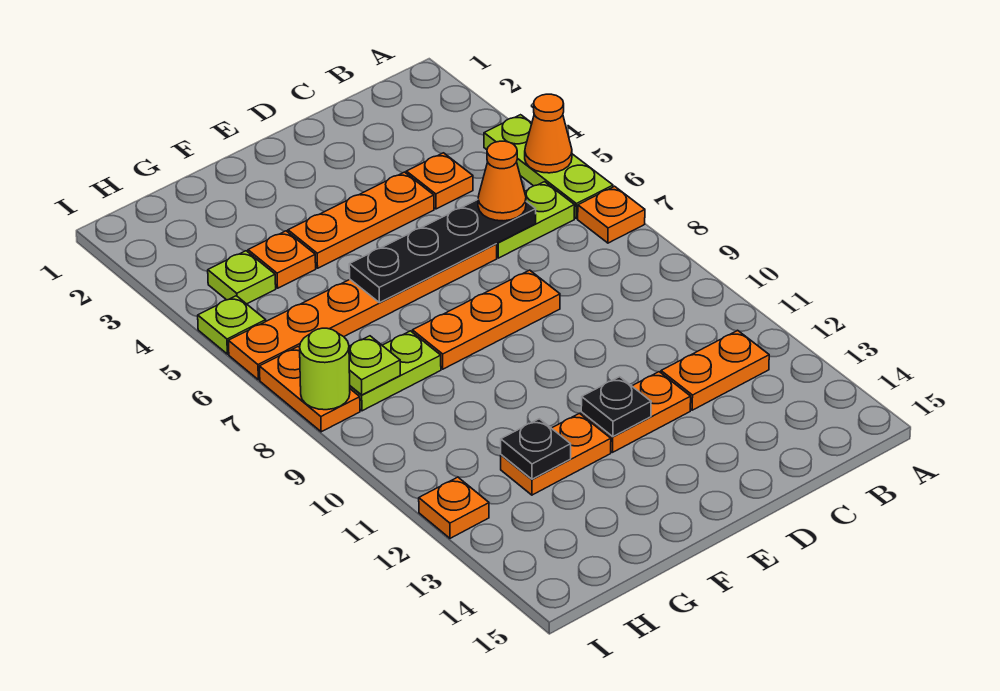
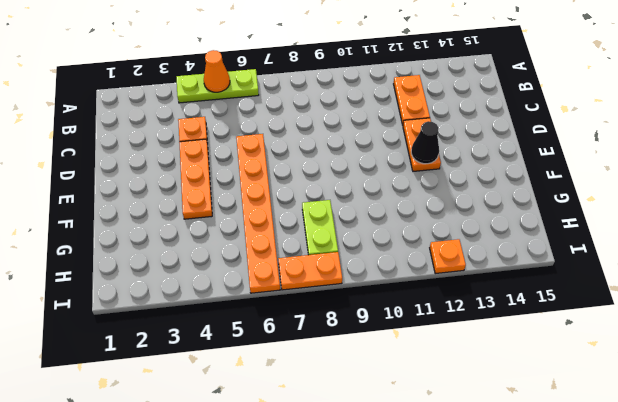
black 1x1 cone [411,121,439,164] -> black 1x1 plate [581,377,651,437]
none -> orange 1x1 plate [578,186,645,243]
none -> lime 1x2 plate [497,182,575,258]
none -> orange 1x3 plate [412,270,560,369]

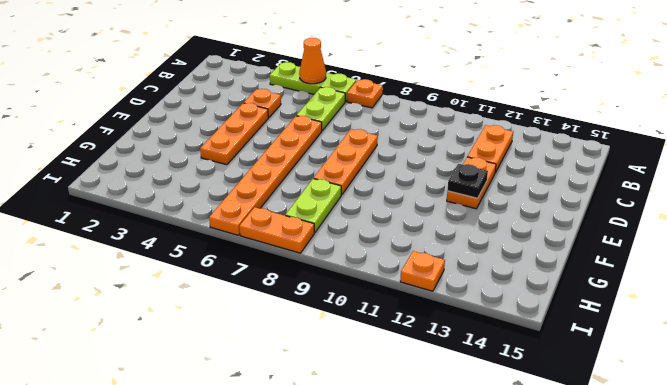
none -> orange 1x2 plate [501,413,611,495]
none -> orange 1x1 plate [248,231,316,288]
none -> lime 1x1 plate [208,251,276,304]

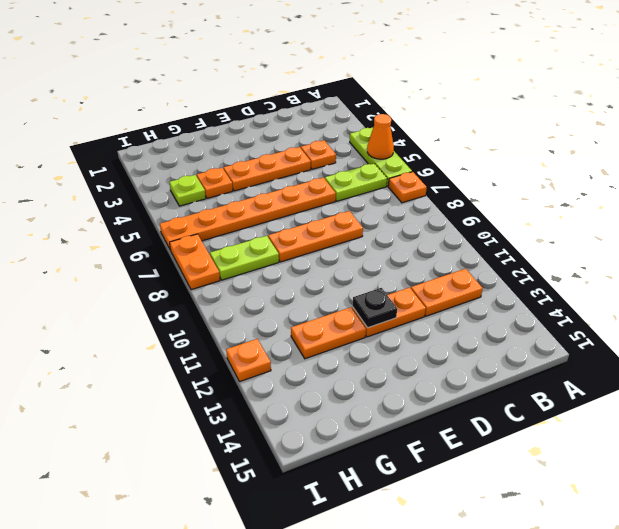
none -> lime 1x1 plate [198,296,266,354]
none -> black 1x4 plate [349,199,536,303]
none -> black 1x1 plate [501,419,571,479]

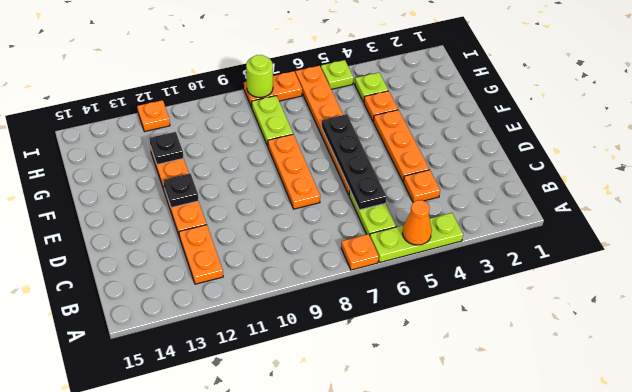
none -> lime 1x1 plate [349,336,400,395]
none -> orange 1x1 cone [478,141,526,221]

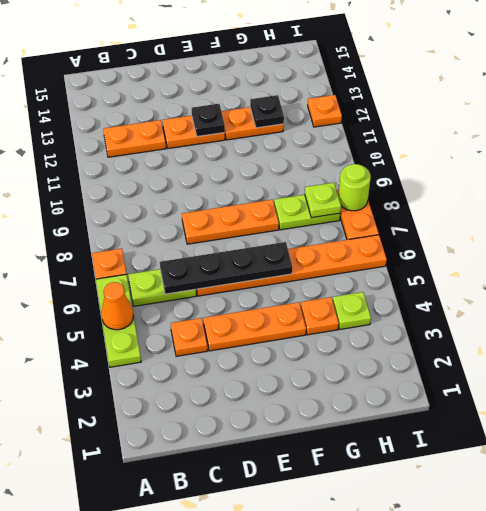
none -> lime 1x1 plate [198,296,266,354]
none -> orange 1x1 cone [478,141,526,221]

